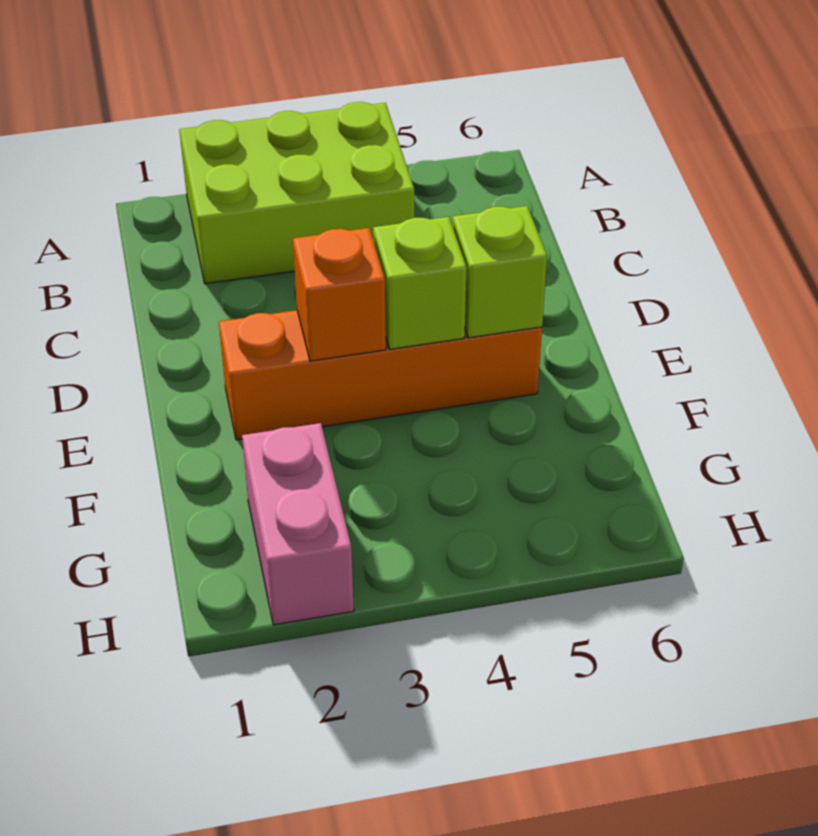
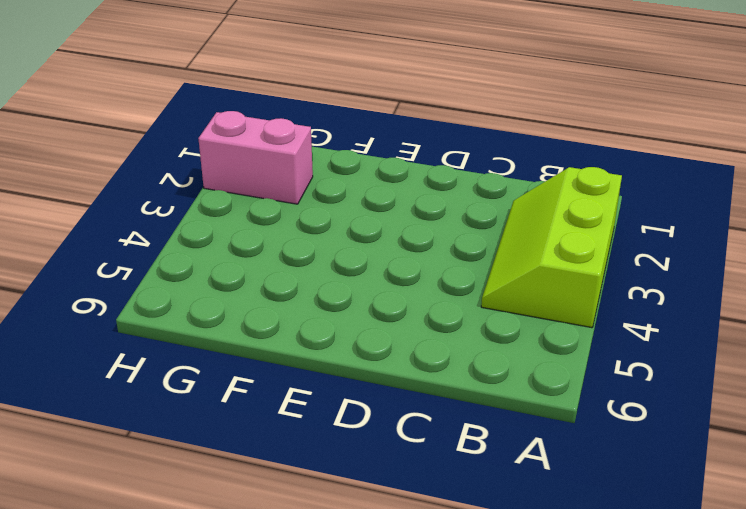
lime 2x3 slope [481,167,622,328] -> lime 2x3 brick [179,102,414,284]
none -> orange 1x4 brick [219,310,542,440]
none -> orange 1x1 brick [293,228,386,361]

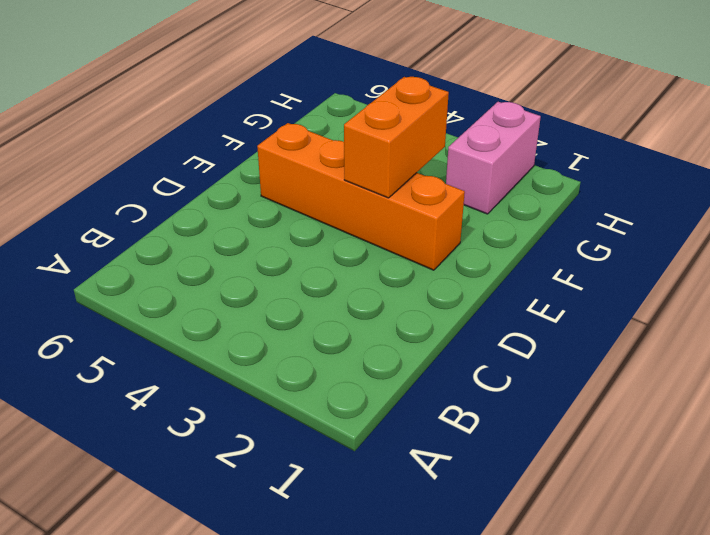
orange 1x2 brick [344,77,449,198] -> orange 1x1 brick [293,228,386,361]
none -> lime 2x3 brick [179,102,414,284]
none -> lime 1x1 brick [373,217,467,349]

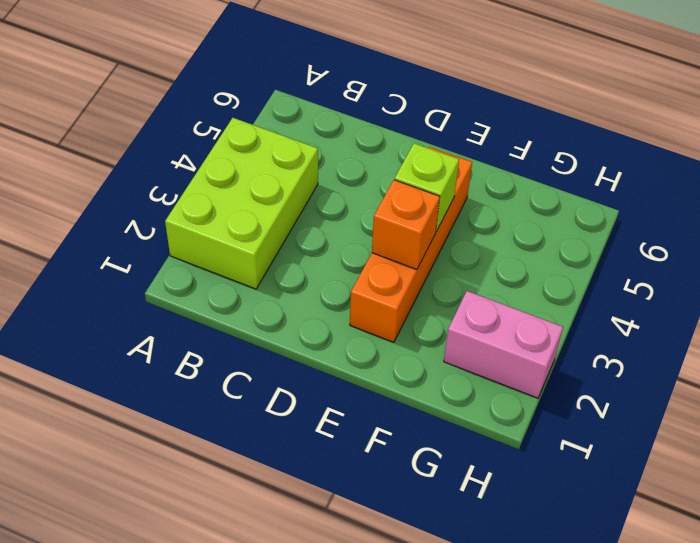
none -> lime 1x1 brick [453,206,547,338]

